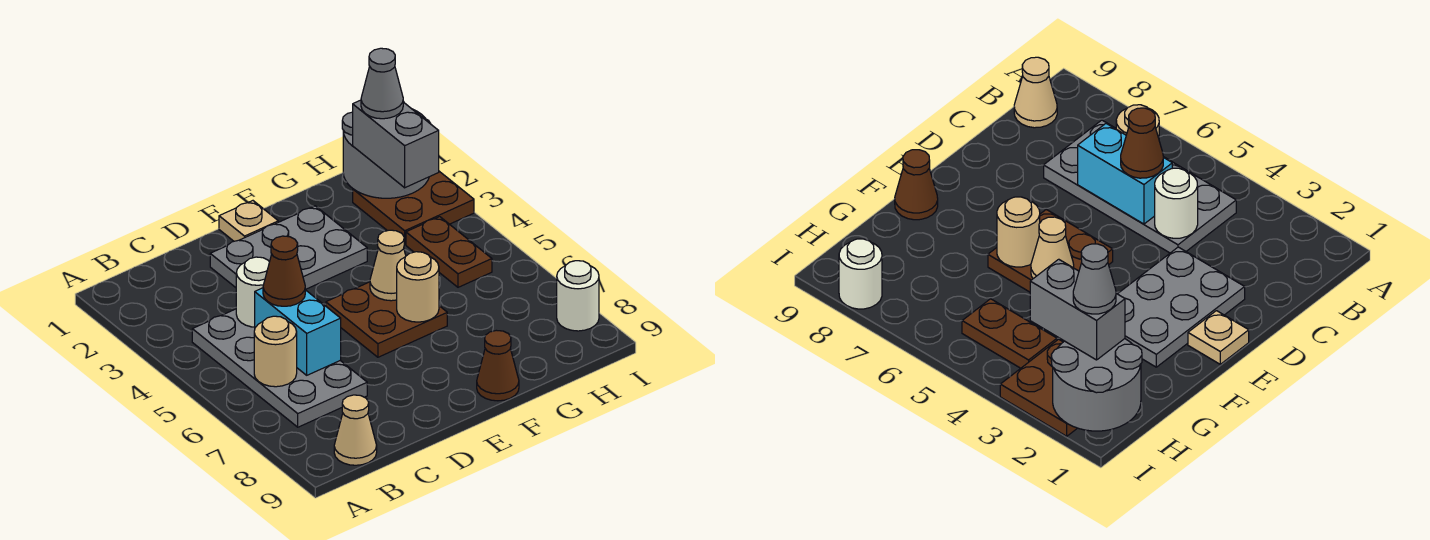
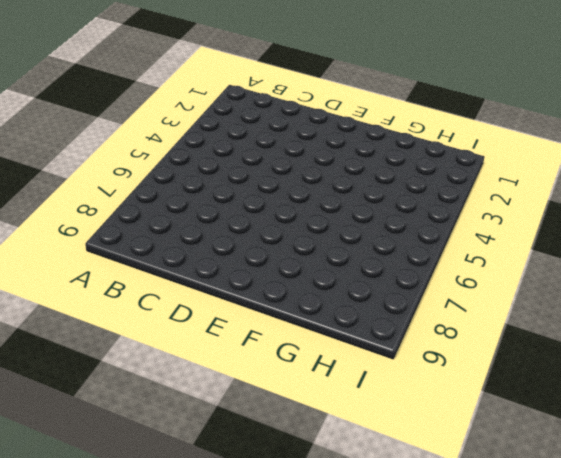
none -> grey 2x4 plate [192,309,367,427]
none -> tan 1x1 cone [334,395,377,465]
none -> grey 2x3 plate [210,206,367,290]

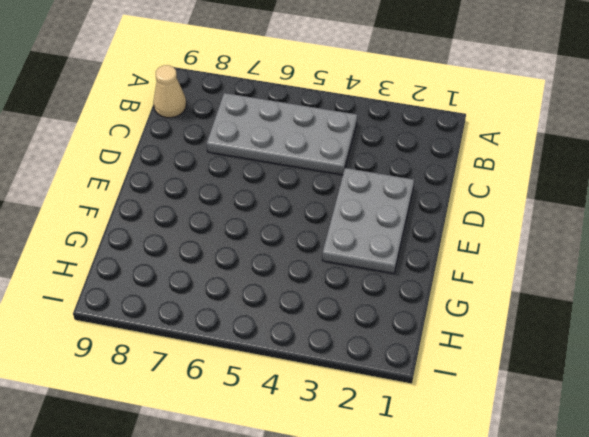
none -> tan 1x1 plate [219,201,278,241]
none -> brown 2x2 plate [326,282,447,357]
none -> brown 1x1 cone [477,330,519,401]

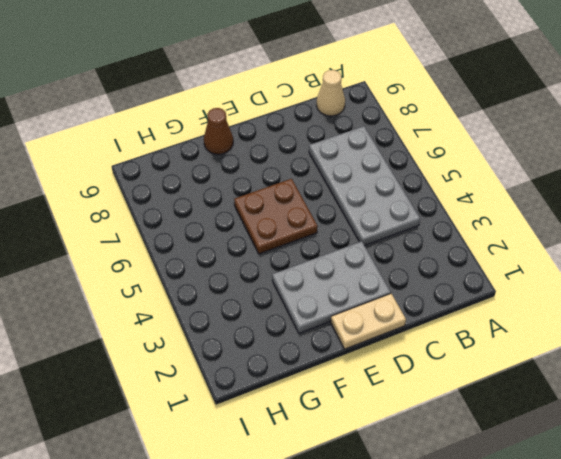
tan 1x2 plate [331,294,406,349] -> tan 1x1 plate [219,201,278,241]
none -> brown 2x2 plate [353,171,474,244]
none -> brown 1x2 plate [406,217,492,287]
none -> white 1x1 round brick [557,261,599,331]

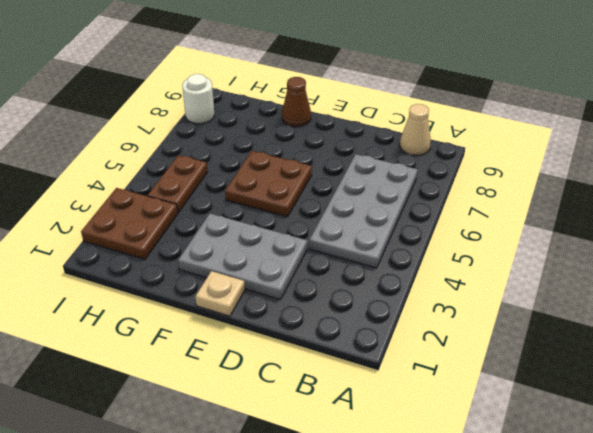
none -> tan 1x1 round brick [254,316,297,387]
none -> white 1x1 round brick [236,257,269,327]
none -> cyan 1x2 brick [255,288,341,375]

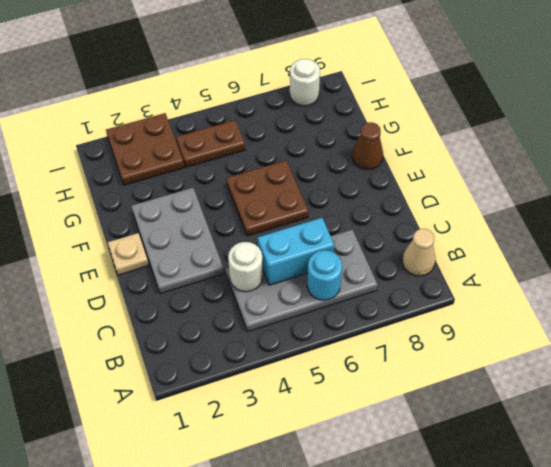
cyan 1x1 round brick [307,250,342,300] -> tan 1x1 round brick [254,316,297,387]
none -> tan 1x1 cone [370,230,406,301]
none -> tan 1x1 round brick [397,252,439,322]
none -> grey 2x2 round brick [342,110,431,198]

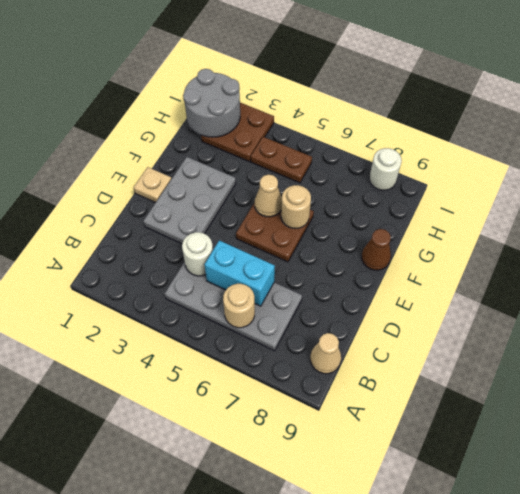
none -> brown 1x1 cone [263,236,305,306]
none -> grey 1x2 brick [353,100,439,188]
none -> grey 1x1 cone [361,48,403,119]

